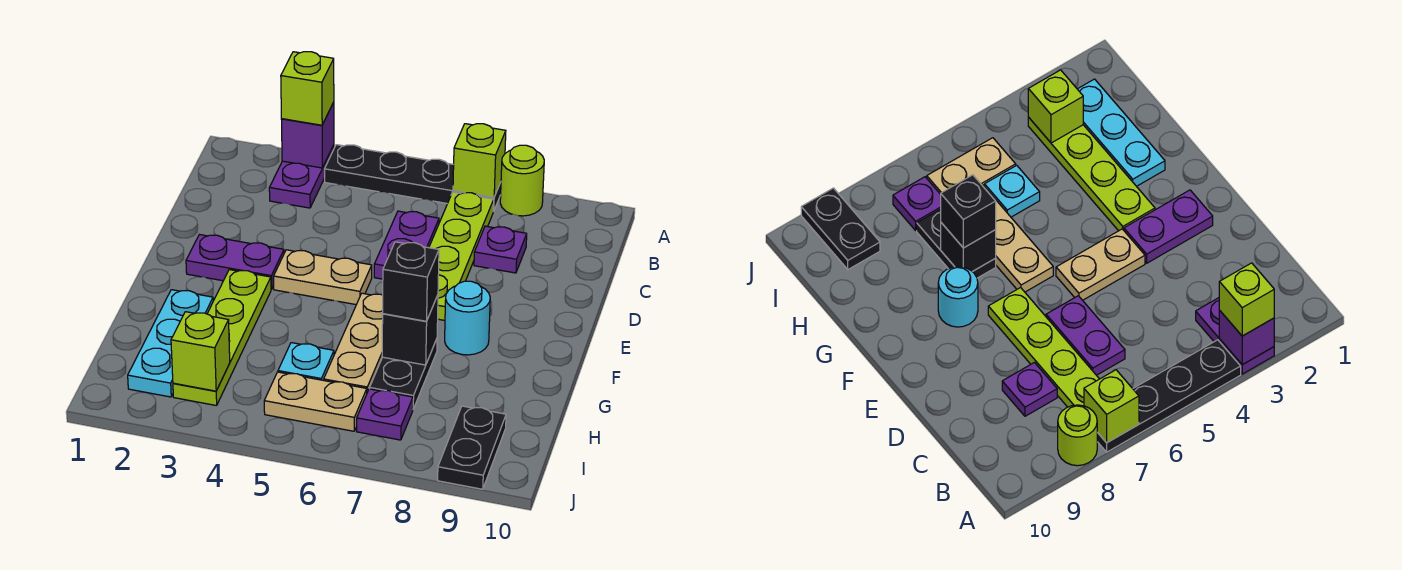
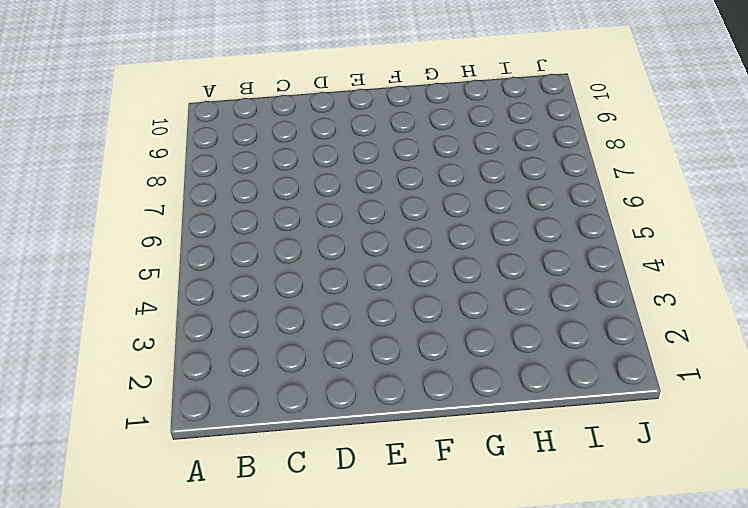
none -> purple 1x2 plate [269,145,334,208]
none -> black 1x4 plate [325,145,501,211]
none -> lime 1x1 round brick [500,145,544,216]

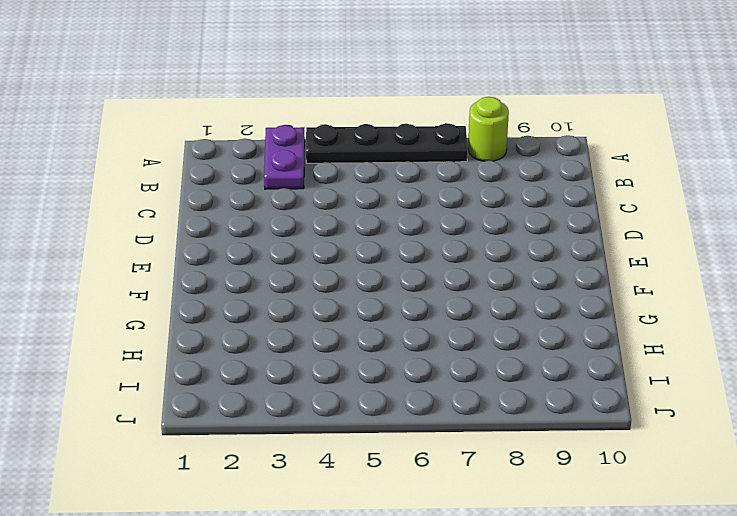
none -> lime 1x4 plate [429,192,494,320]
none -> purple 1x2 plate [374,211,439,279]
none -> purple 1x1 plate [474,226,527,273]

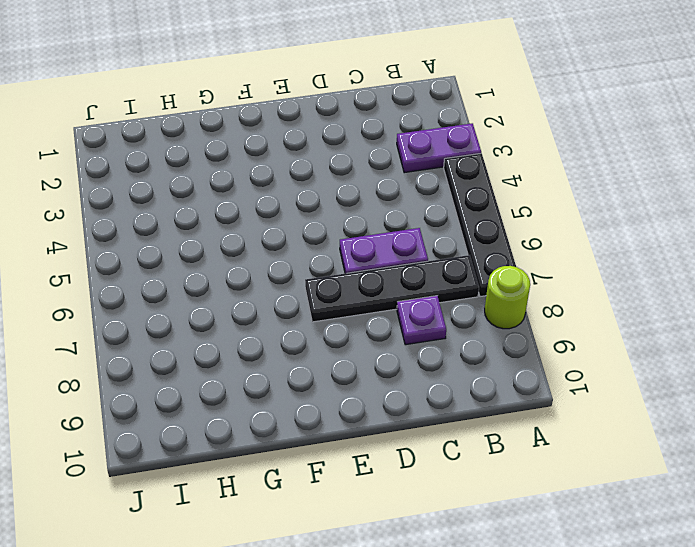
black 1x4 plate [305,255,479,322] -> lime 1x4 plate [429,192,494,320]
none -> purple 1x2 plate [186,235,284,289]
none -> tan 1x2 plate [274,250,372,305]
none -> lime 1x4 plate [173,270,271,406]

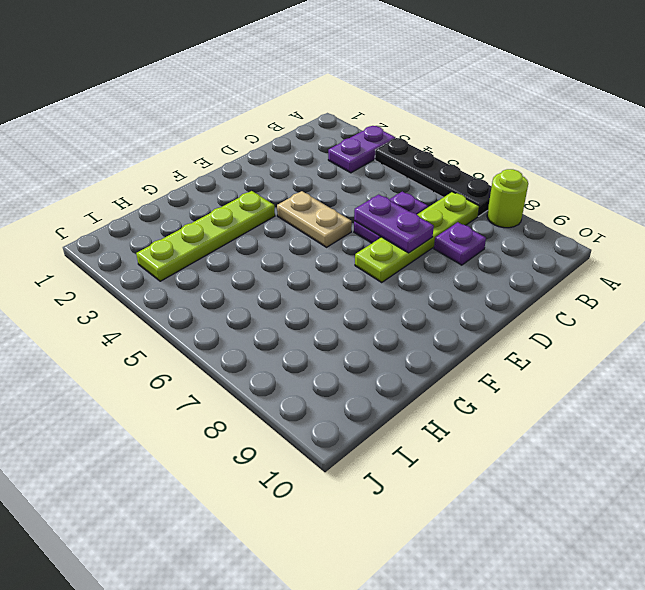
purple 1x2 plate [354,194,434,253] -> purple 1x2 plate moved to [186,235,284,289]
none -> tan 1x3 plate [324,293,383,392]
none -> cyan 1x1 round brick [445,281,490,355]
none -> cyan 1x3 plate [128,290,213,397]

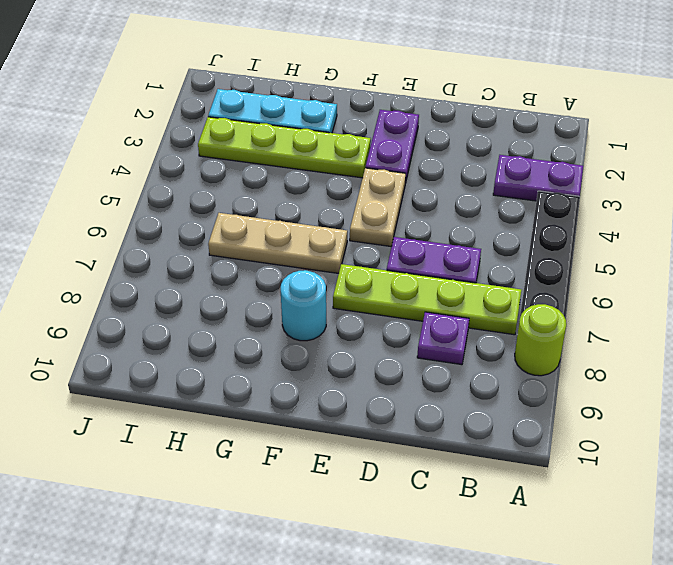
none -> black 1x2 plate [370,339,437,409]
none -> cyan 1x1 plate [278,343,334,380]
none -> tan 1x2 plate [264,372,367,431]

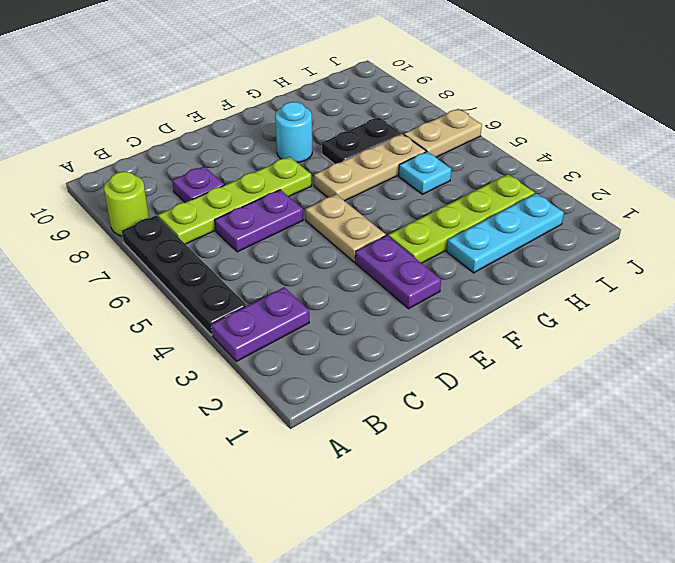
tan 1x2 plate [404,109,482,157] -> tan 1x2 plate turned to [264,372,367,431]
none -> purple 1x1 plate [357,389,413,440]
none -> black 1x2 plate [438,406,506,489]
none -> purple 1x1 brick [281,102,334,168]

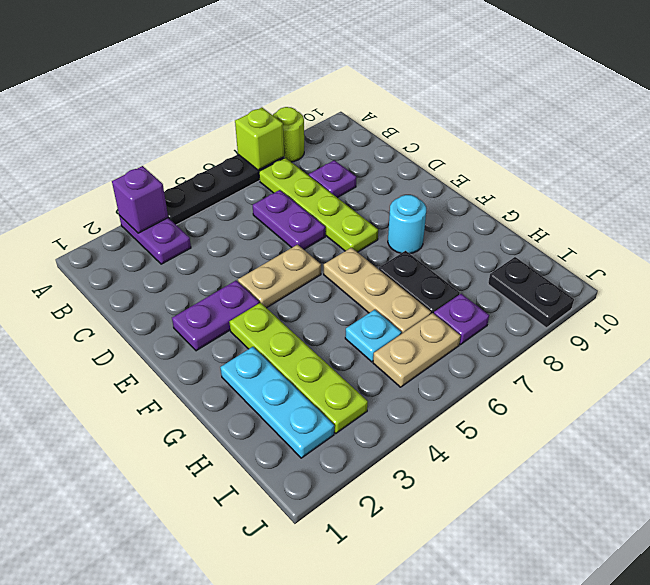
none -> black 1x1 brick [382,295,438,365]
none -> lime 1x1 brick [171,312,230,391]
none -> lime 1x1 brick [281,52,334,125]

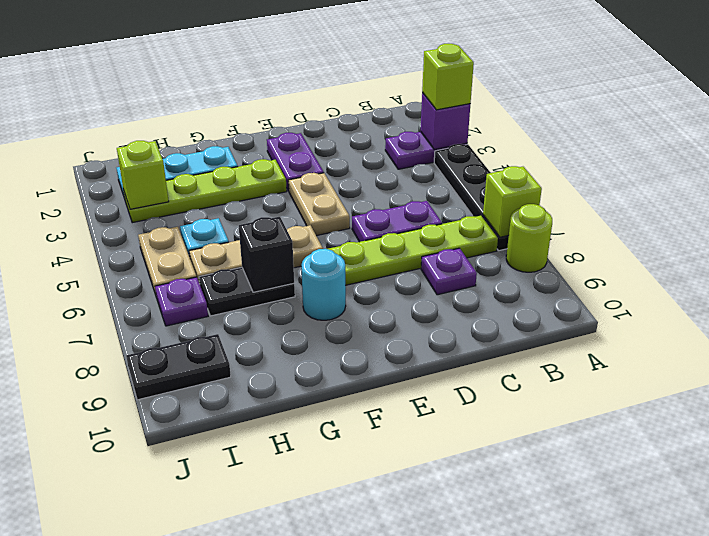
none -> black 1x1 brick [383,242,439,321]

